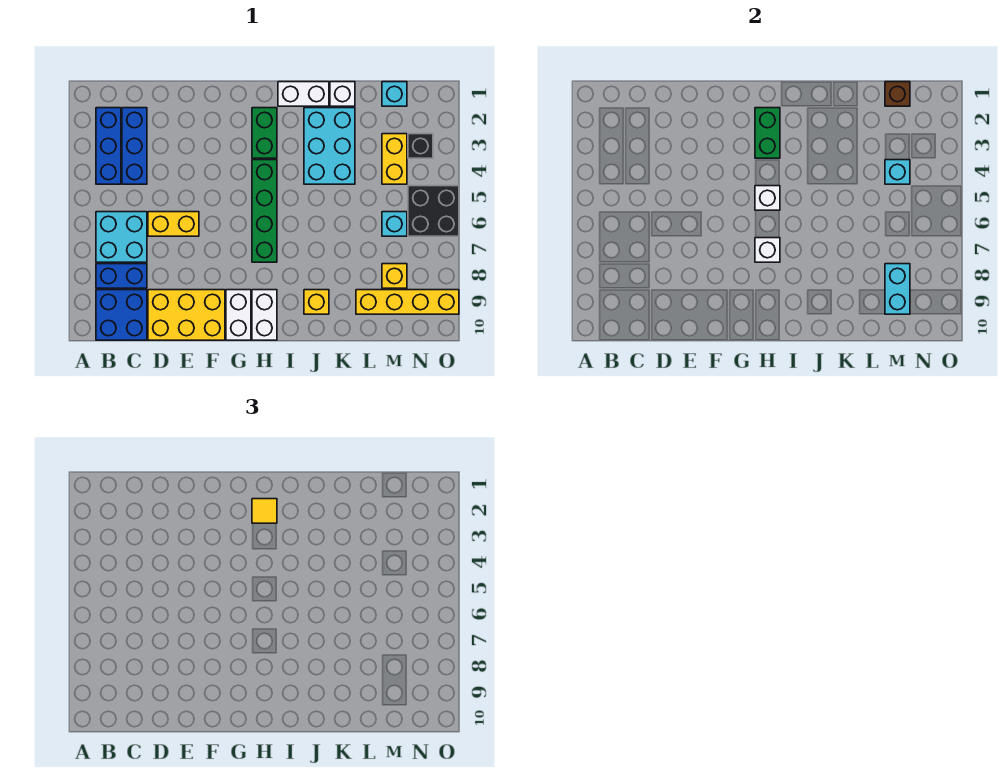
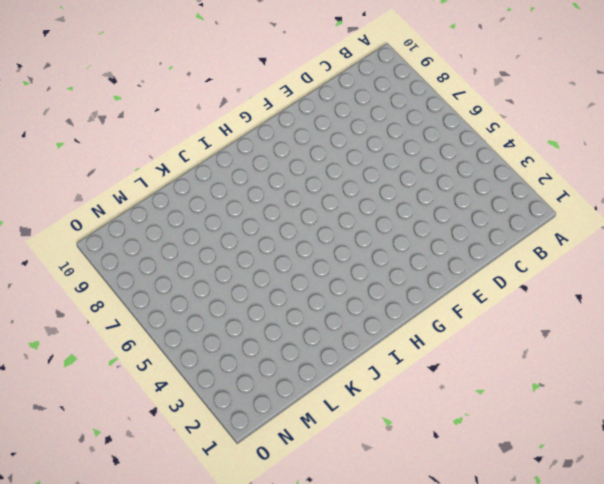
none -> blue 1x3 brick [96,108,121,184]
none -> cyan 2x2 brick [96,212,147,262]
none -> blue 1x2 brick [96,264,147,288]

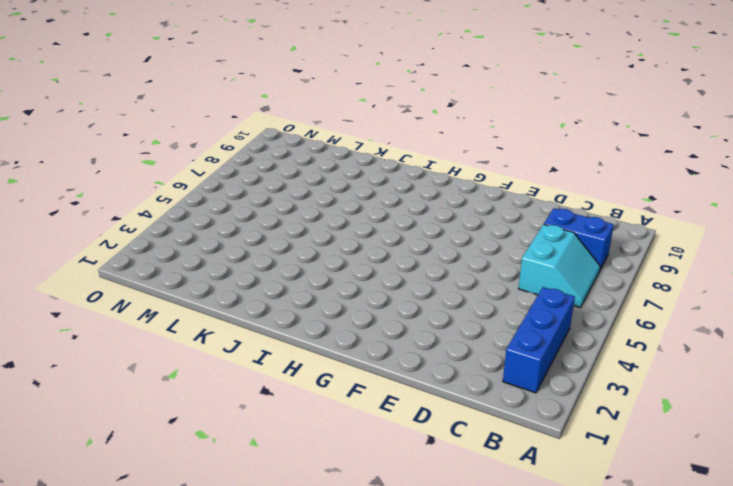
cyan 2x2 slope [518,224,600,308] -> cyan 2x2 brick [96,212,147,262]
none -> blue 2x2 brick [96,290,147,340]
none -> blue 1x3 brick [122,108,147,184]
none -> yellow 1x2 brick [148,212,199,236]

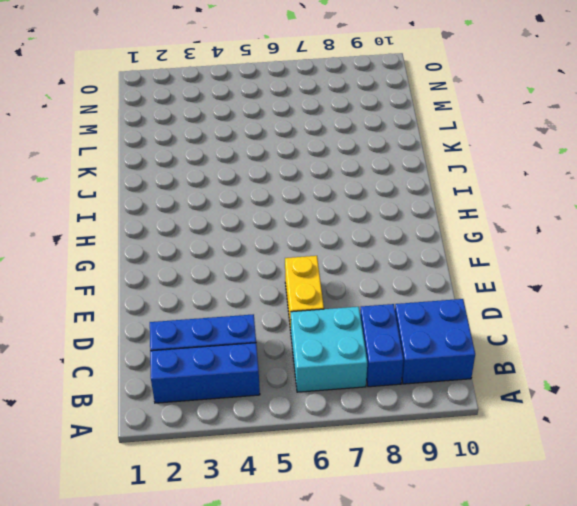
none -> yellow 2x3 brick [148,290,225,340]
none -> white 1x2 brick [226,290,251,340]
none -> green 1x2 brick [252,108,277,158]

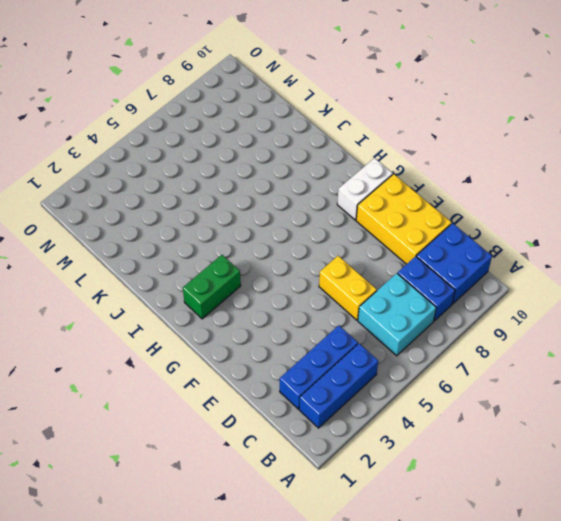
none -> green 1x4 brick [252,160,277,262]
none -> white 1x2 brick [252,290,277,340]
none -> white 1x2 brick [278,82,329,106]

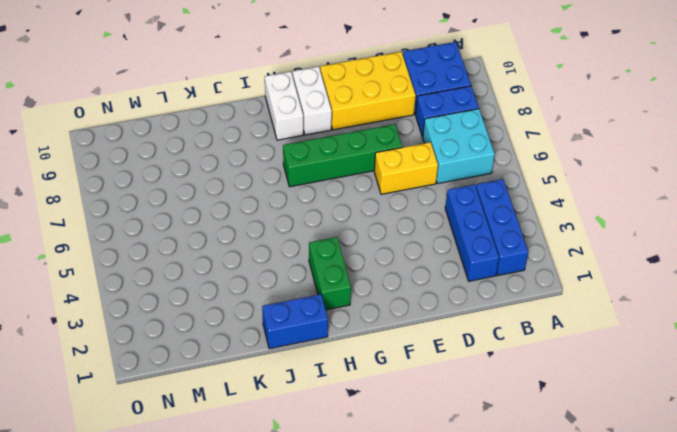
green 1x4 brick [283,124,402,187] -> green 1x4 brick turned to [252,160,277,262]
blue 1x2 brick [262,294,328,349] -> white 1x2 brick [278,82,329,106]
none -> cyan 2x3 brick [304,108,355,184]
none -> yellow 1x1 brick [304,290,329,314]
none -> white 1x1 brick [330,82,355,106]

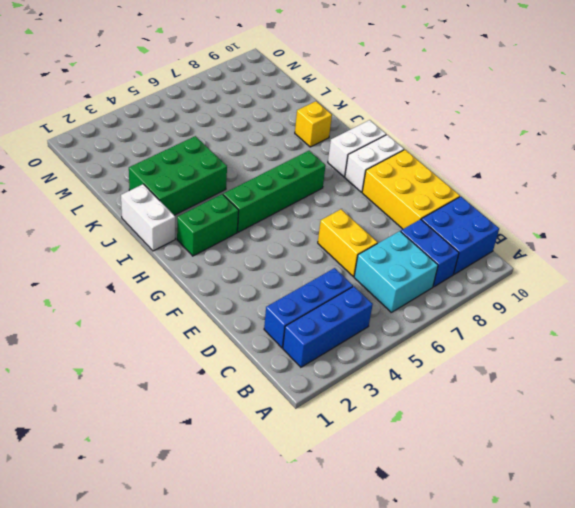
green 2x3 brick [129,136,227,215] -> cyan 2x3 brick [304,108,355,184]
none -> white 1x1 brick [330,82,355,106]
none -> yellow 1x4 brick [356,290,459,314]
none -> cyan 1x1 brick [382,82,407,106]

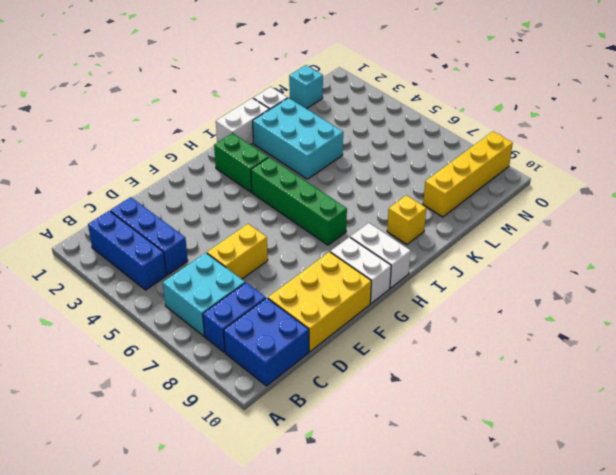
none -> yellow 1x2 brick [382,134,407,184]
none -> cyan 1x1 brick [382,212,407,236]
none -> yellow 1x1 brick [382,264,407,288]

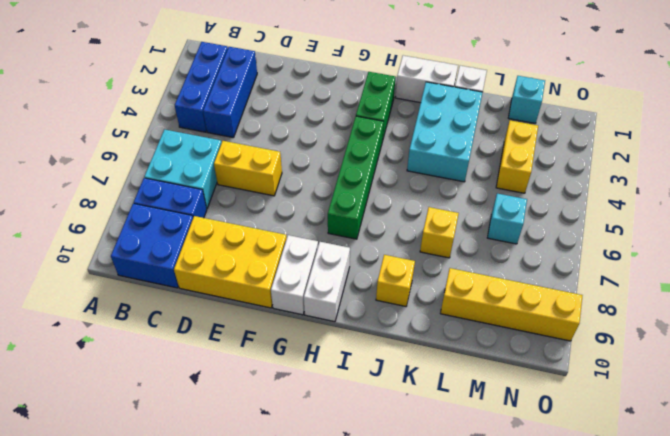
yellow 1x1 brick [420,207,459,258] -> yellow 1x1 brick moved to [382,264,407,288]
none -> black 1x1 brick [408,134,433,158]
none -> black 2x2 brick [408,186,459,236]
none -> green 1x2 brick [755,108,780,158]

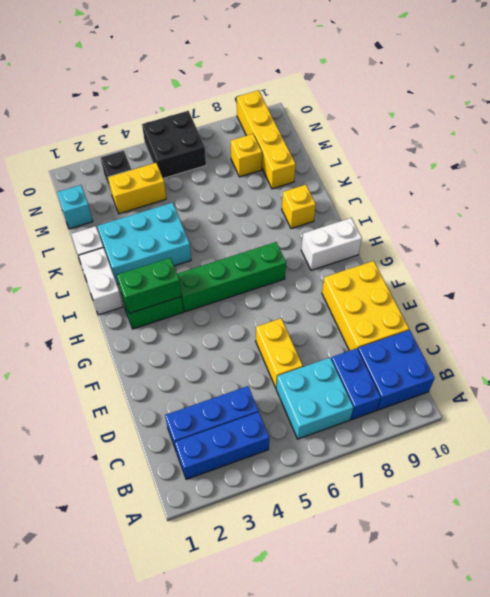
none -> white 1x2 brick [226,290,251,340]
none -> cyan 1x1 brick [382,212,407,236]
none -> white 1x1 brick [755,186,780,210]

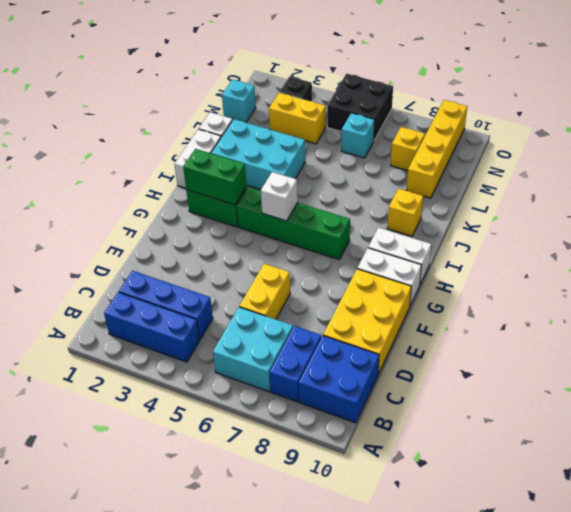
none -> white 1x1 brick [755,238,780,262]
none -> brown 1x1 brick [885,82,910,106]
none -> cyan 1x1 brick [885,160,910,184]

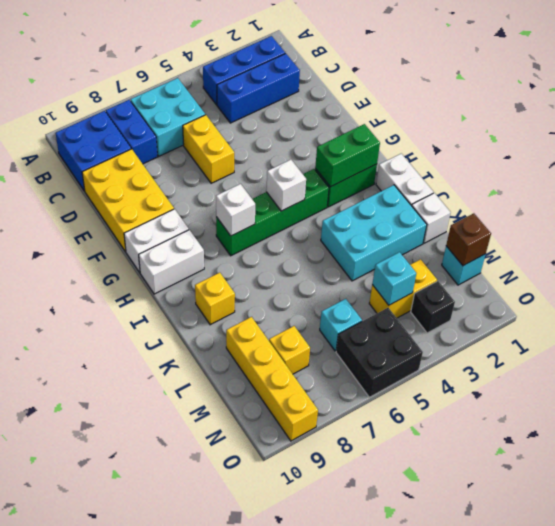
none -> cyan 1x2 brick [885,264,910,314]
none -> yellow 1x1 tile [252,499,277,523]

